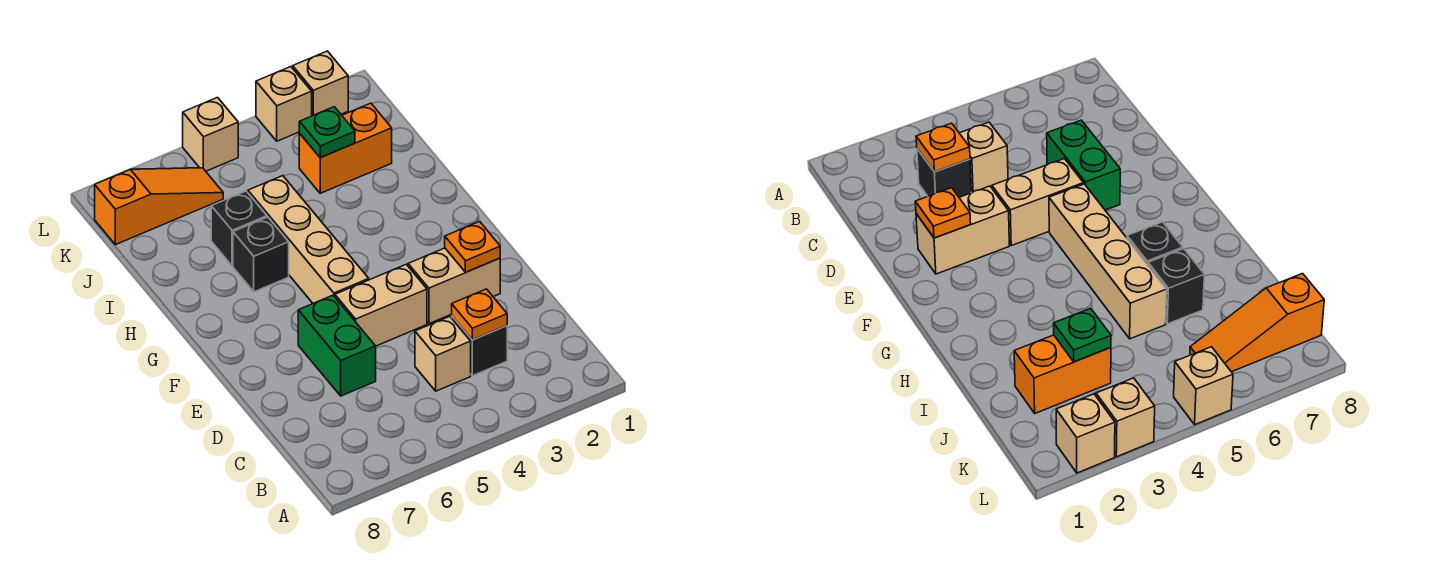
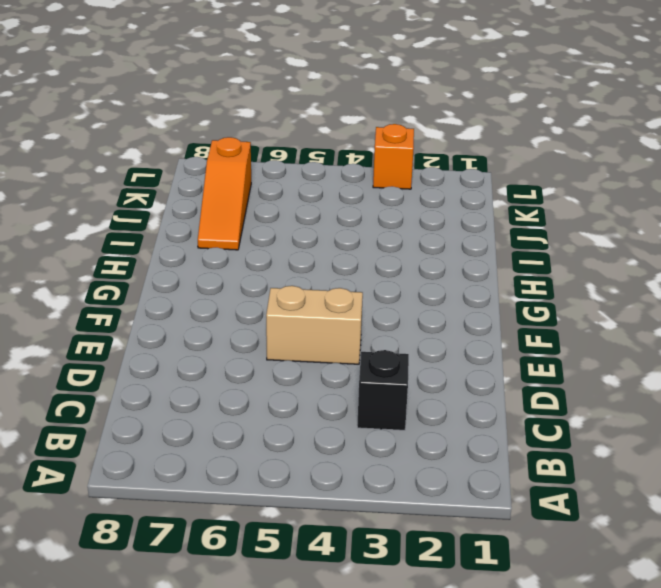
orange 1x3 slope [198,137,251,250] -> orange 1x3 slope turned to [95,168,223,245]
orange 1x1 brick [373,124,414,189] -> tan 1x1 brick [256,67,312,141]
none -> tan 1x1 brick [415,316,471,391]
none -> green 1x2 brick [298,295,376,396]
none -> tan 1x2 brick [408,248,500,324]

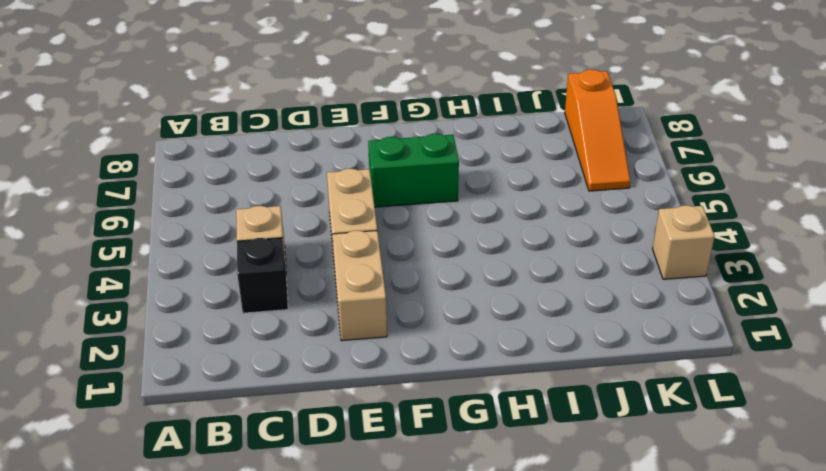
green 1x2 brick [368,134,459,207] -> green 1x2 brick moved to [298,295,376,396]
none -> tan 1x4 brick [248,176,369,303]
none -> black 1x1 brick [233,217,289,292]
none -> black 1x1 brick [211,191,267,266]

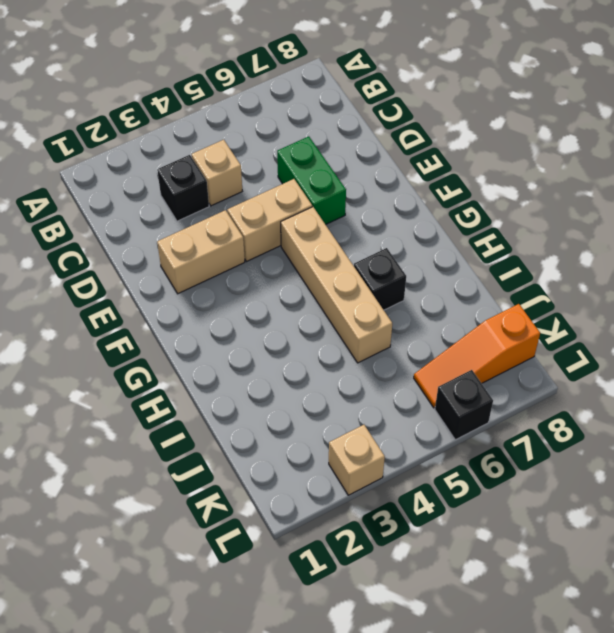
black 1x1 brick [435,370,493,440] -> black 1x1 brick moved to [211,191,267,266]
none -> orange 1x2 brick [299,103,392,193]
none -> tan 1x1 brick [293,51,348,116]
none -> tan 1x1 brick [183,98,238,171]

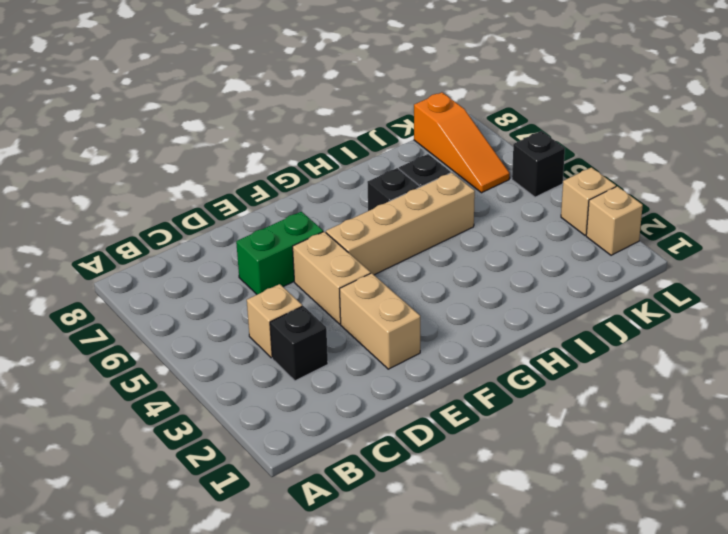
black 1x1 brick [512,131,565,197] -> tan 1x1 brick [183,98,238,171]
none -> orange 1x2 brick [299,103,392,193]
none -> orange 1x1 plate [452,289,507,340]
none -> orange 1x1 plate [445,222,500,272]

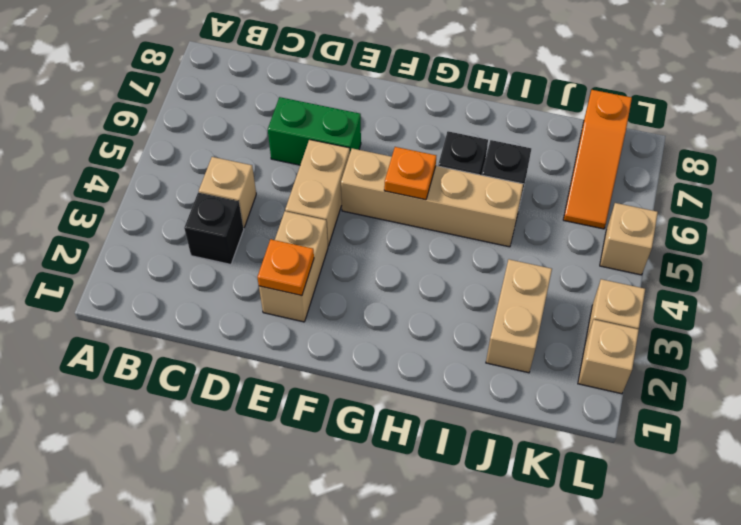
orange 1x1 plate [384,147,436,200] -> orange 1x1 plate moved to [452,289,507,340]
tan 1x2 brick [486,259,552,373] -> orange 1x2 brick [299,103,392,193]
none -> green 1x1 plate [299,107,355,158]

